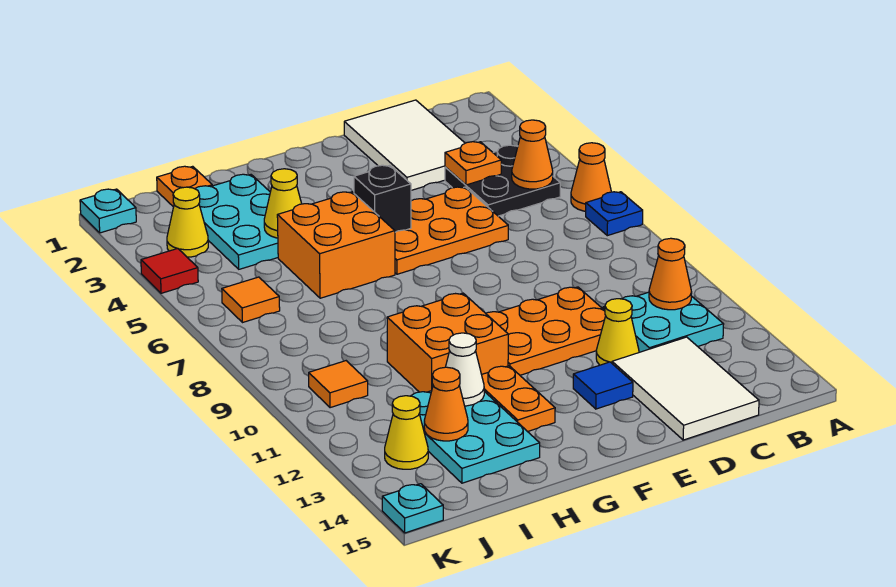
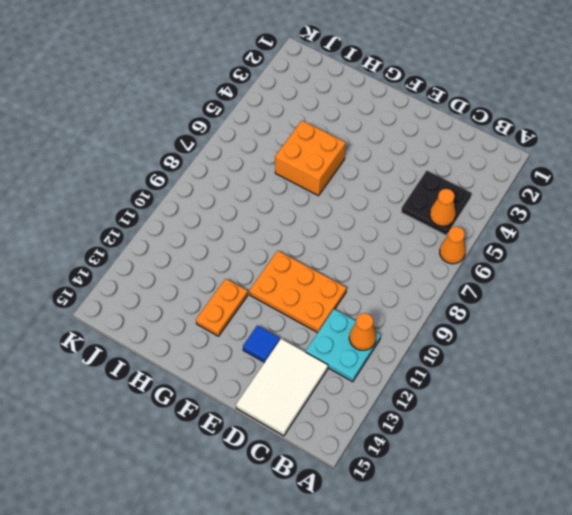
none -> blue 1x1 plate [586,192,643,236]
none -> white 2x3 tile [344,100,465,190]
none -> orange 2x3 plate [395,187,508,274]
none -> yellow 1x1 cone [596,299,639,365]

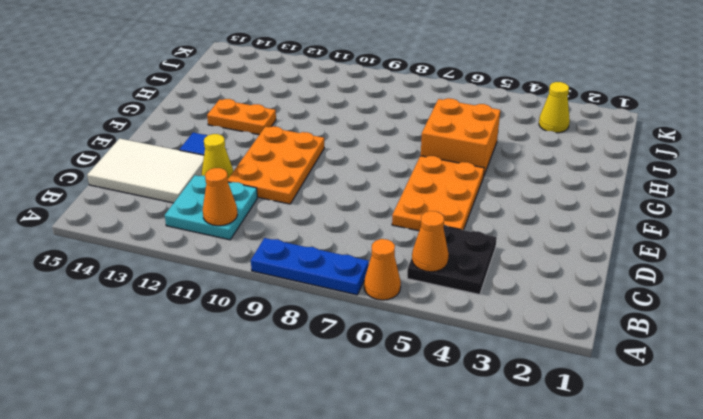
blue 1x3 plate [251,238,369,295] -> blue 1x1 plate [586,192,643,236]
none -> white 2x3 tile [344,100,465,190]
none -> orange 2x2 brick [387,293,508,392]
none -> cyan 2x3 plate [195,174,278,269]
none -> cyan 2x3 plate [411,391,540,483]

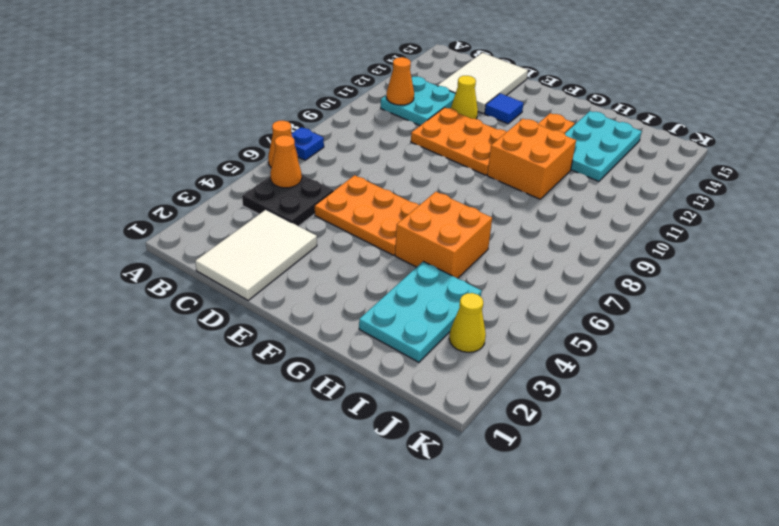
none -> orange 1x1 plate [157,166,212,207]
none -> orange 1x1 tile [222,277,280,323]
none -> orange 1x1 tile [309,361,368,408]
none -> yellow 1x1 cone [385,396,428,469]

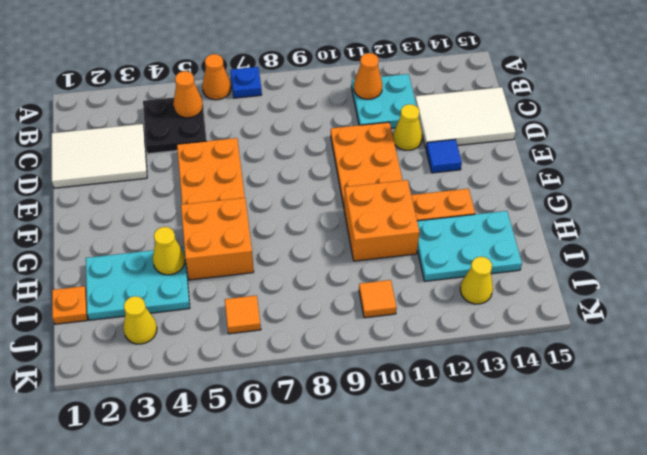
none -> cyan 1x1 plate [80,189,136,233]
none -> red 1x1 tile [141,248,198,293]
none -> cyan 1x1 plate [382,484,443,533]
none -> orange 1x1 plate [445,142,501,185]

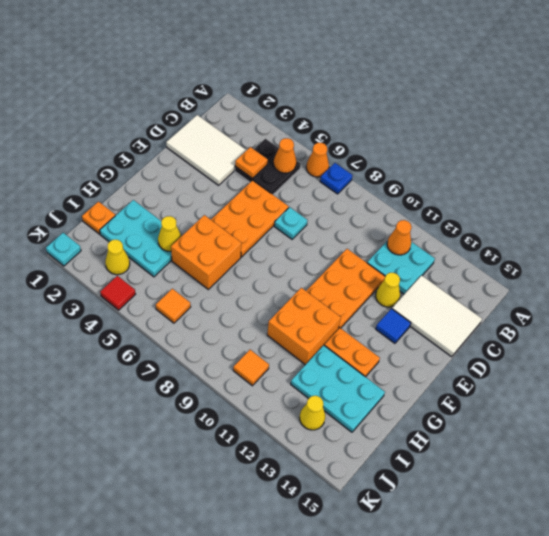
cyan 1x1 plate [274,207,308,239] -> cyan 1x1 plate moved to [382,484,443,533]
none -> black 1x1 brick [354,165,411,232]
none -> white 1x1 cone [446,333,484,406]
none -> orange 1x1 cone [424,367,468,441]

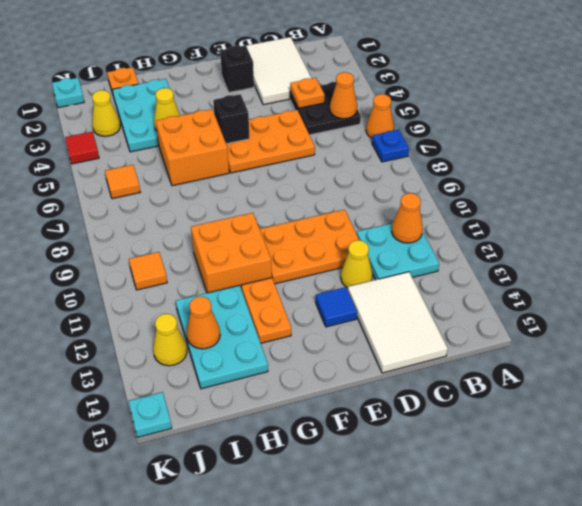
black 1x1 brick [220,45,254,92] -> none
none -> white 1x1 cone [446,333,484,406]

